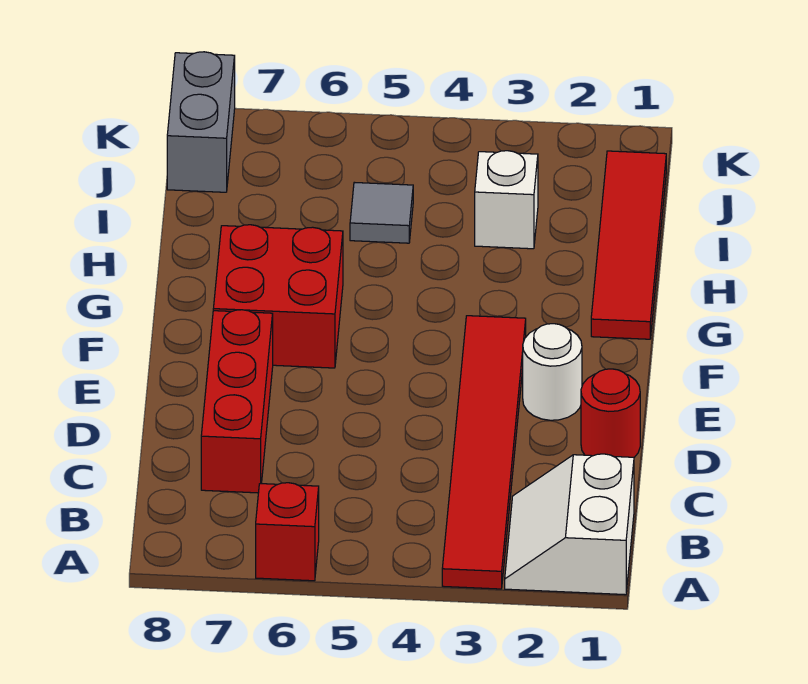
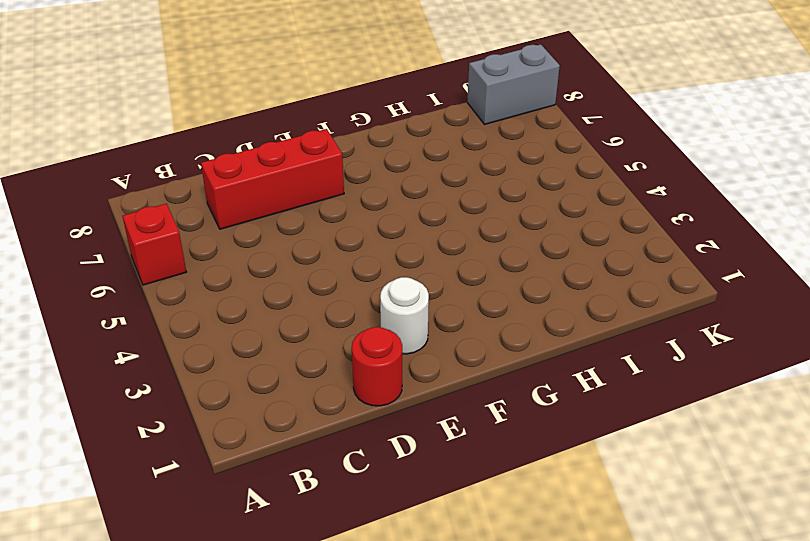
none -> white 2x2 slope [505,454,634,595]
none -> red 1x6 tile [442,316,526,589]

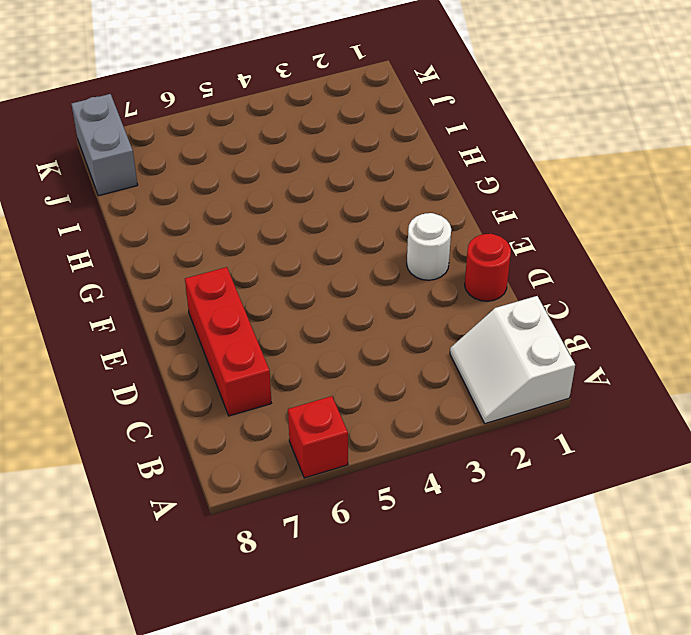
none -> red 1x6 tile [442,316,526,589]
none -> red 2x2 brick [213,225,343,368]

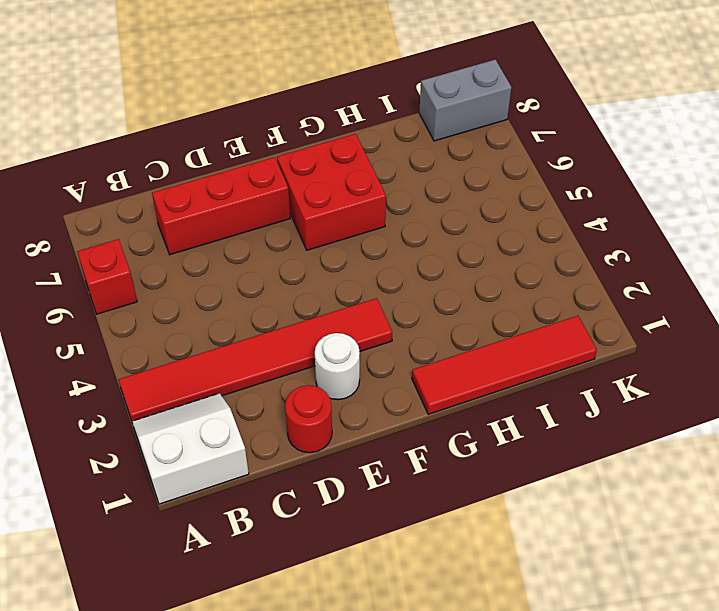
none -> white 1x1 brick [475,151,538,249]
none -> grey 1x1 tile [350,182,413,243]

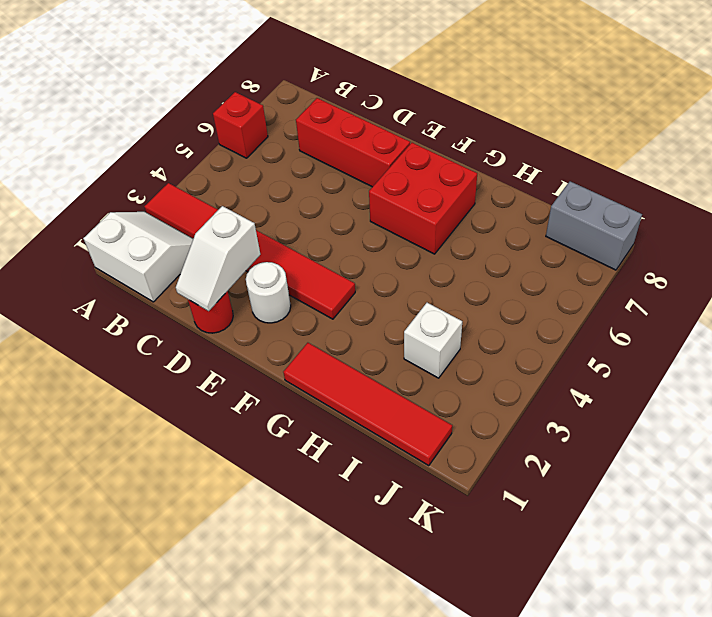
white 1x2 slope [176,206,260,311] -> none
none -> grey 1x1 tile [350,182,413,243]

